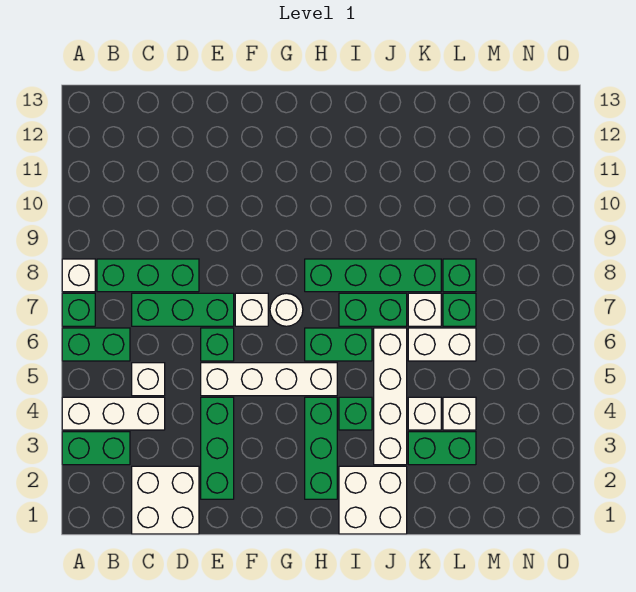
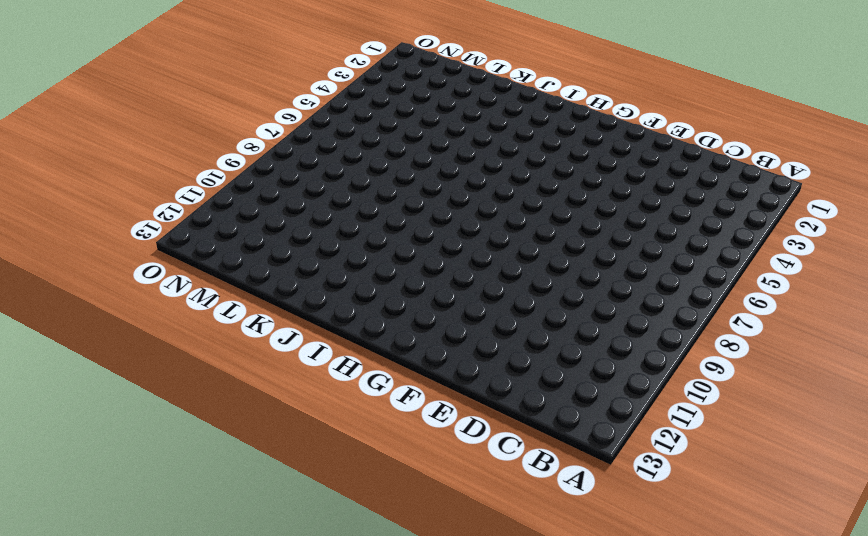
none -> green 1x2 brick [62,432,130,465]
none -> white 1x3 brick [62,397,165,430]
none -> green 1x2 brick [62,328,130,361]

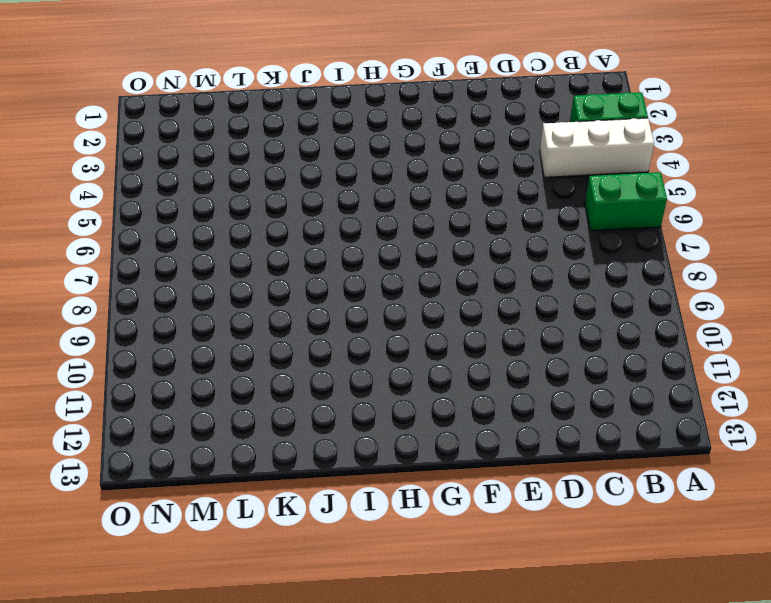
none -> green 1x1 brick [62,293,95,326]
none -> white 1x1 brick [62,259,95,292]
none -> green 1x3 brick [97,259,199,292]

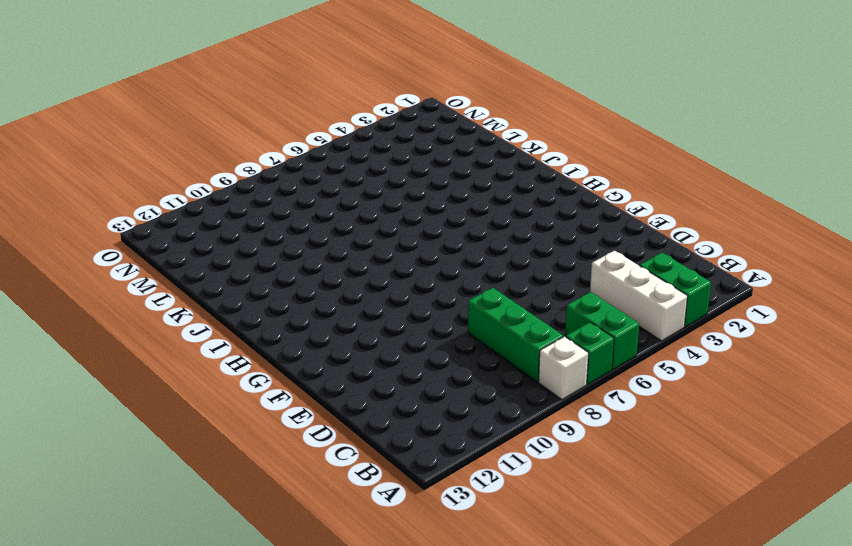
none -> white 2x2 brick [132,466,199,534]
none -> white 1x1 brick [132,363,165,396]
none -> green 1x3 brick [132,293,234,326]

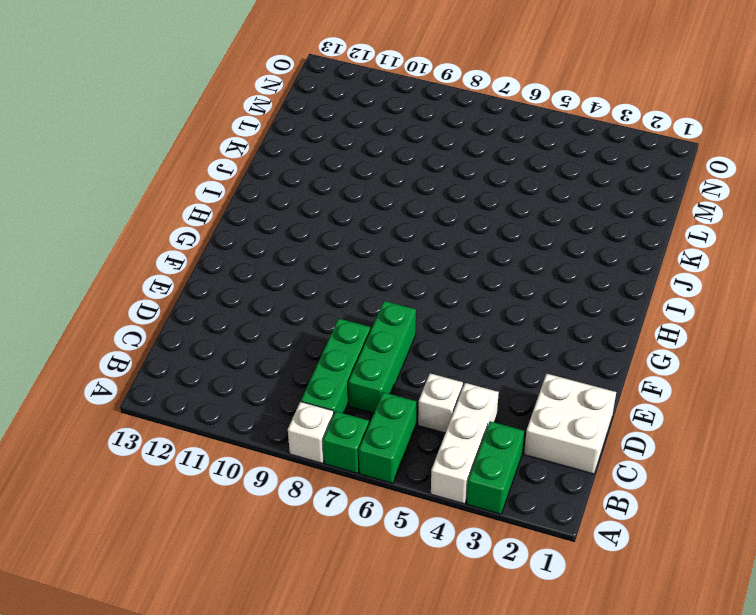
none -> green 1x3 brick [201,397,234,499]
none -> white 1x4 brick [201,363,337,396]
none -> green 1x1 brick [201,328,234,361]

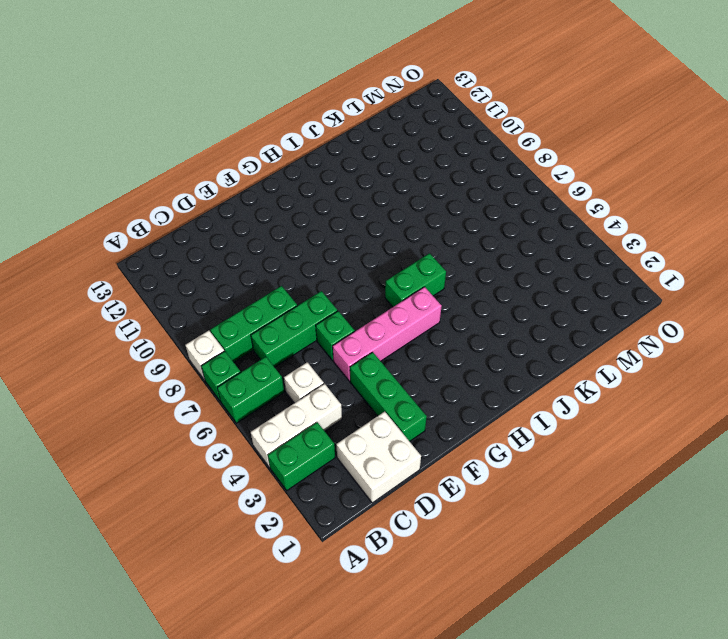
pink 1x4 brick [333,287,442,381] -> white 1x4 brick [201,363,337,396]
none -> white 1x1 brick [235,293,268,326]
none -> white 1x1 round brick [270,293,303,326]
none -> green 1x3 brick [305,397,337,499]

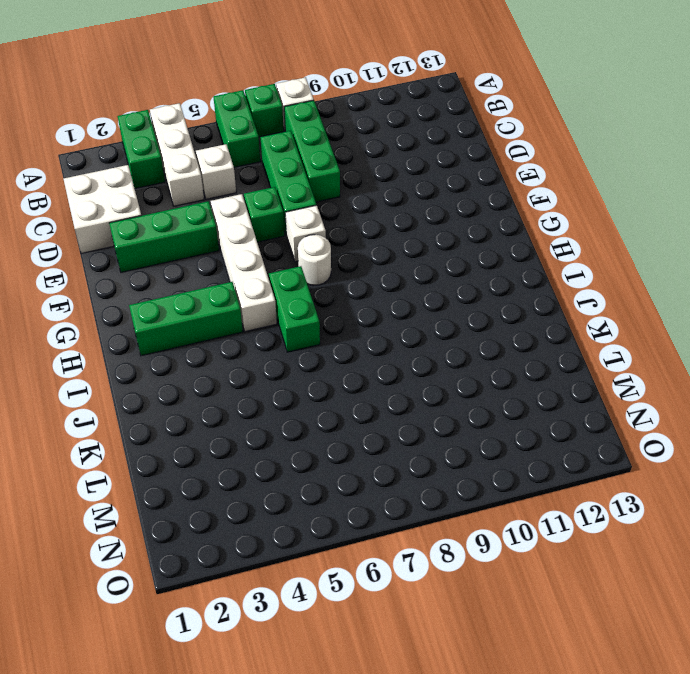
none -> green 1x4 brick [305,259,441,292]
none -> white 2x2 brick [339,466,407,534]
none -> green 1x1 brick [339,397,372,430]

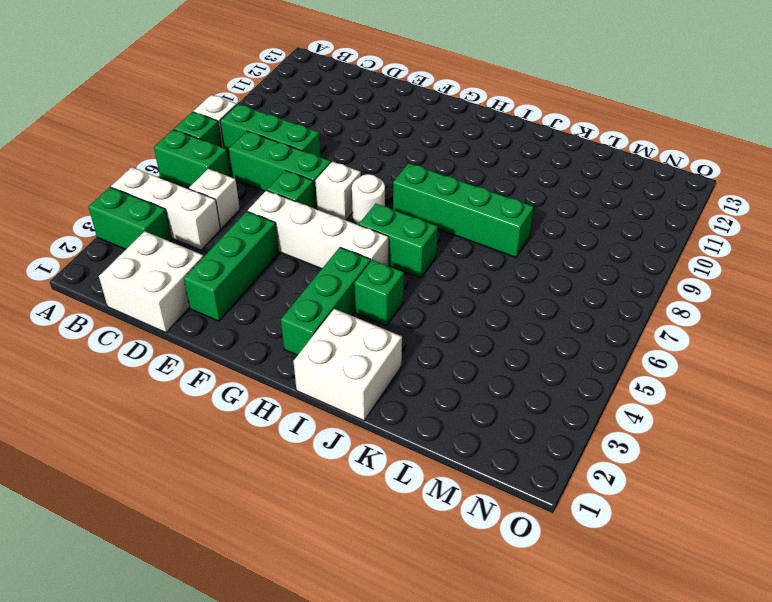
none -> green 1x2 brick [339,293,407,326]
none -> white 1x4 brick [374,328,407,465]
none -> green 1x2 brick [408,432,476,465]

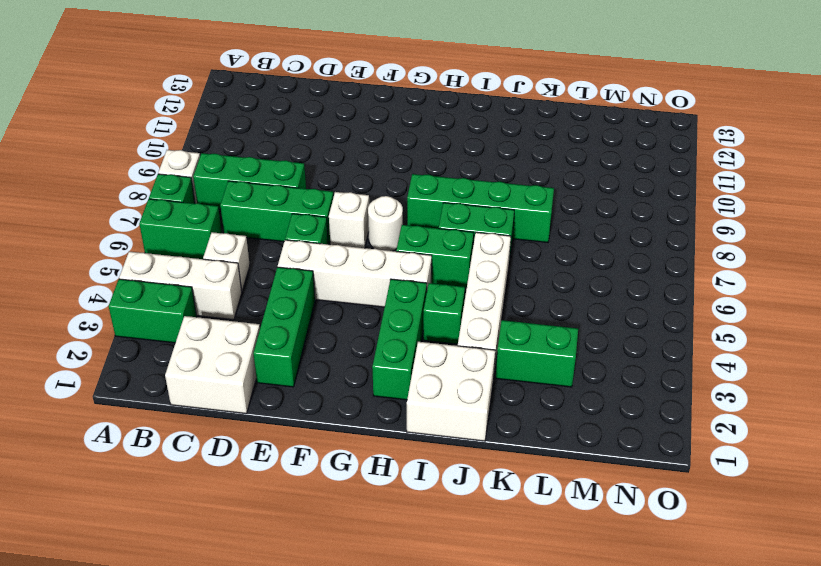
none -> white 1x1 brick [408,397,441,430]
none -> white 1x2 brick [408,328,476,361]
none -> white 1x1 brick [408,293,441,326]

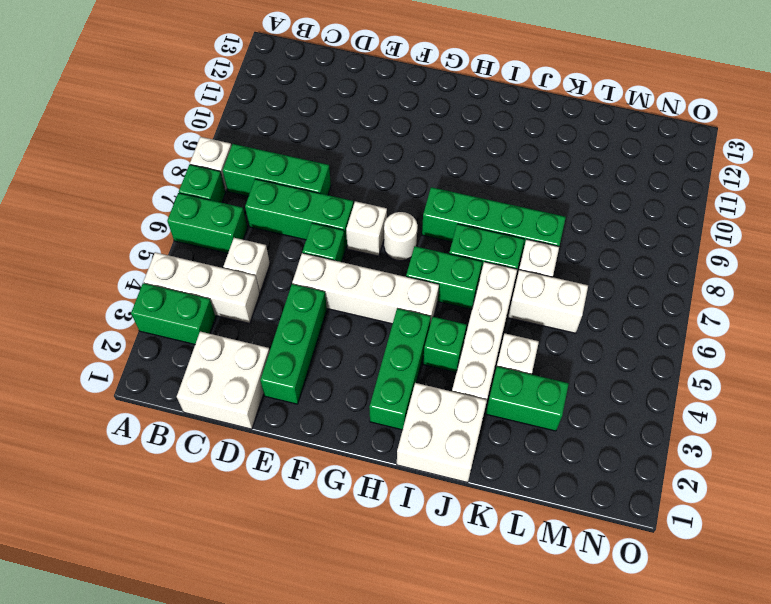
none -> white 1x1 brick [443,397,476,430]
none -> green 1x1 brick [443,293,476,326]
none -> green 1x1 brick [443,259,476,292]

